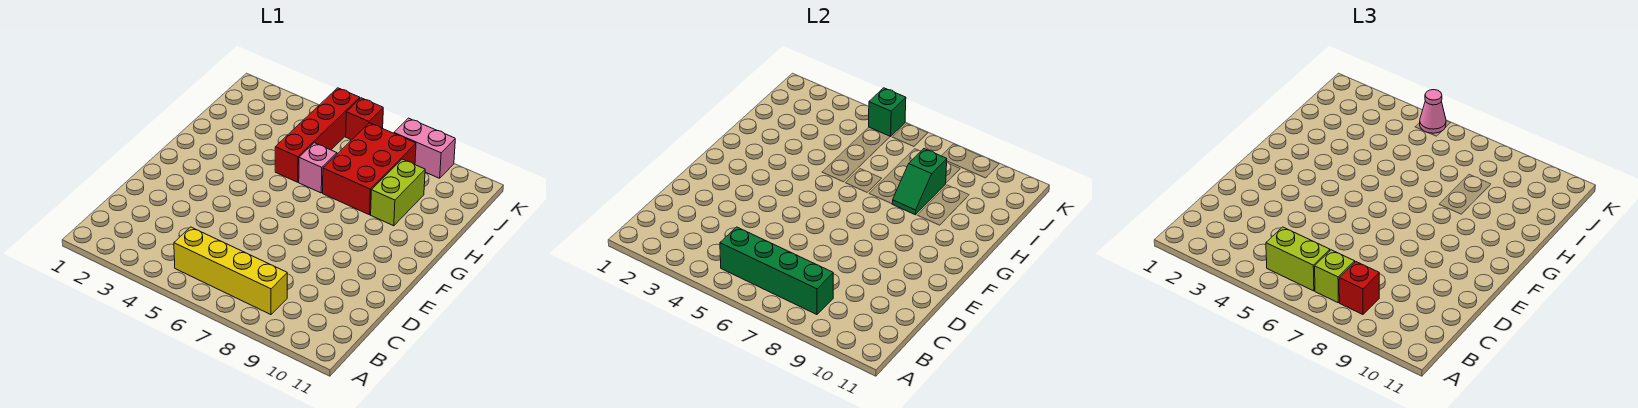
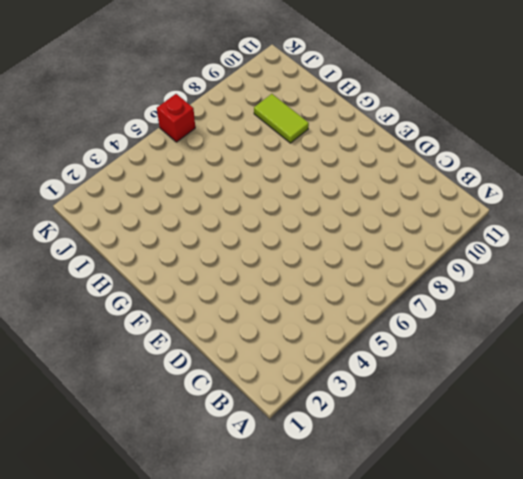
lime 1x2 tile [254,94,309,143] -> lime 1x2 brick [371,159,425,226]
none -> yellow 1x4 brick [174,227,287,315]
none -> red 1x4 brick [275,88,360,182]
none -> pink 1x1 brick [299,143,337,193]

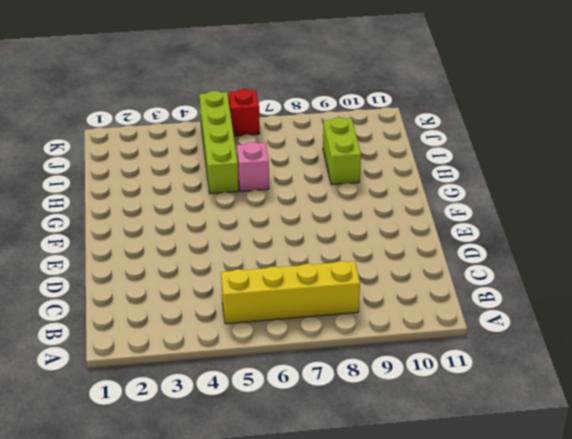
lime 1x4 brick [200,91,239,194] -> red 1x4 brick [275,88,360,182]
none -> red 2x3 brick [323,123,416,215]
none -> pink 1x2 brick [394,118,455,178]
none -> green 1x4 brick [720,227,833,315]

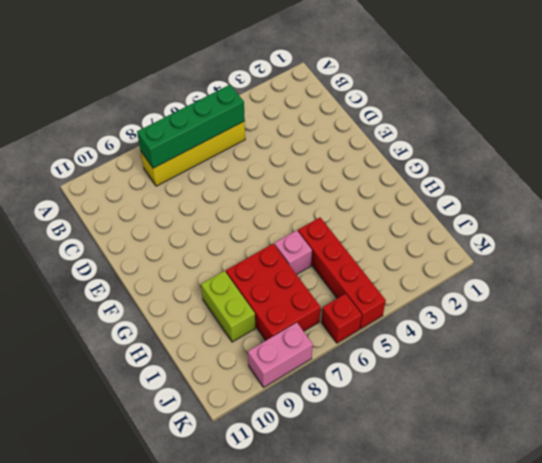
none -> green 1x2 slope [892,149,947,215]
none -> green 1x1 brick [869,88,906,137]
none -> lime 1x2 brick [1266,227,1330,291]

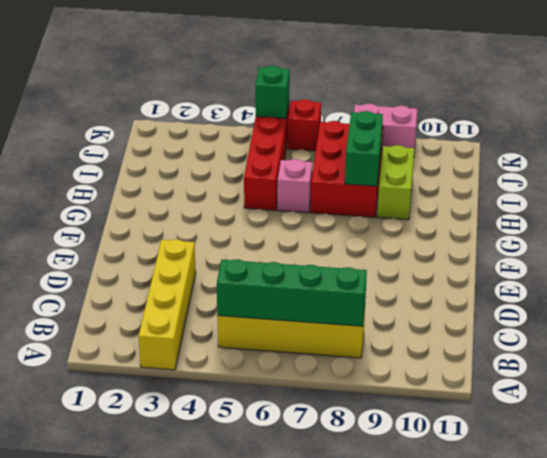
yellow 1x4 brick [139,239,196,370] -> none
green 1x2 brick [345,111,383,186] -> green 1x2 slope [892,149,947,215]
none -> lime 1x2 brick [1266,227,1330,291]
none -> lime 1x1 brick [1315,250,1355,303]
none -> red 1x1 brick [1339,262,1379,315]

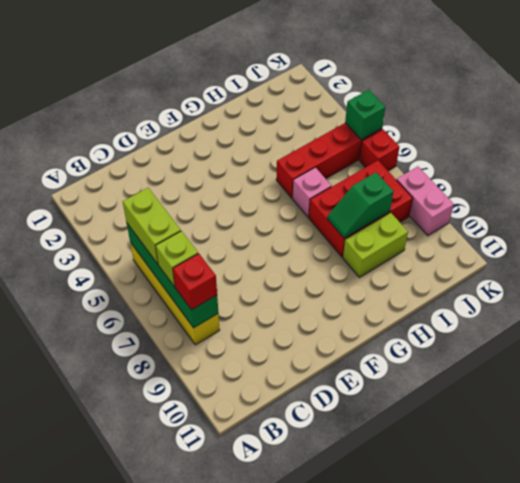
none -> pink 1x1 cone [1420,90,1446,133]

